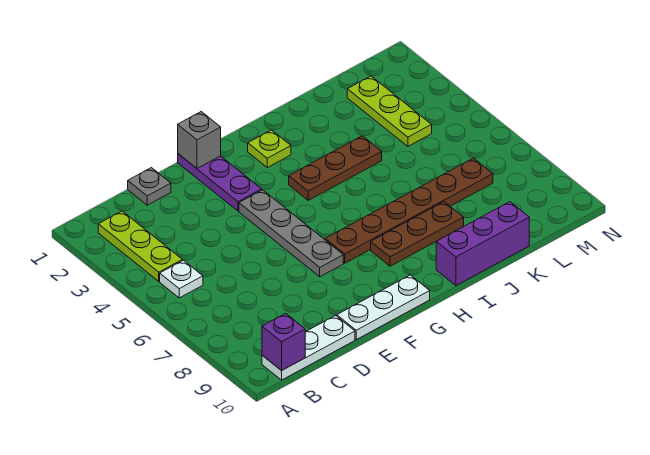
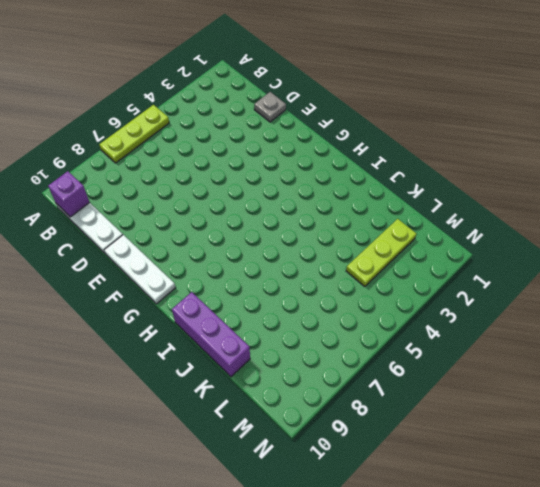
lime 1x3 plate [99,105,169,163] -> lime 1x3 plate moved to [98,211,182,281]
none -> white 1x1 plate [160,260,203,298]
none -> purple 1x3 plate [178,154,262,211]
none -> grey 1x4 plate [239,190,343,277]

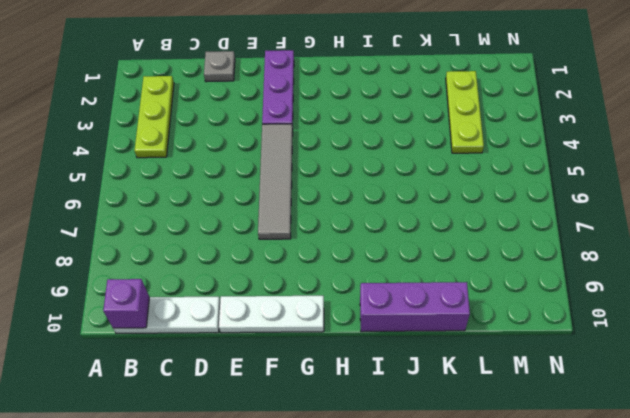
grey 1x4 tile [258,124,293,239] -> grey 1x4 plate [239,190,343,277]
none -> white 1x1 plate [160,260,203,298]
none -> brown 1x6 plate [325,158,493,263]
none -> lime 1x1 plate [248,130,291,168]

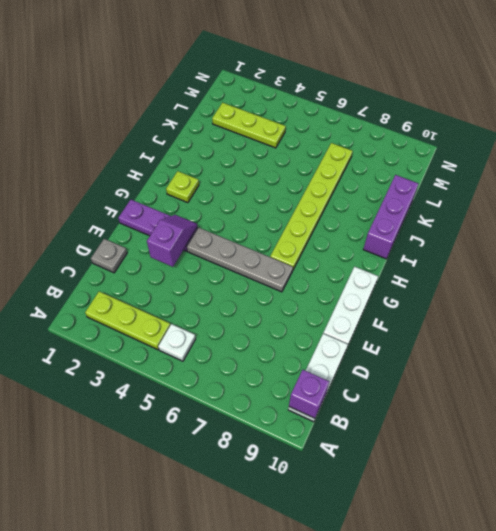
purple 1x2 slope [147,215,197,267] -> none
lime 1x6 plate [270,143,353,270] -> brown 1x6 plate [325,158,493,263]
none -> brown 1x3 plate [289,136,382,200]
none -> brown 1x3 plate [371,202,464,266]
none -> grey 1x1 brick [178,112,221,168]

